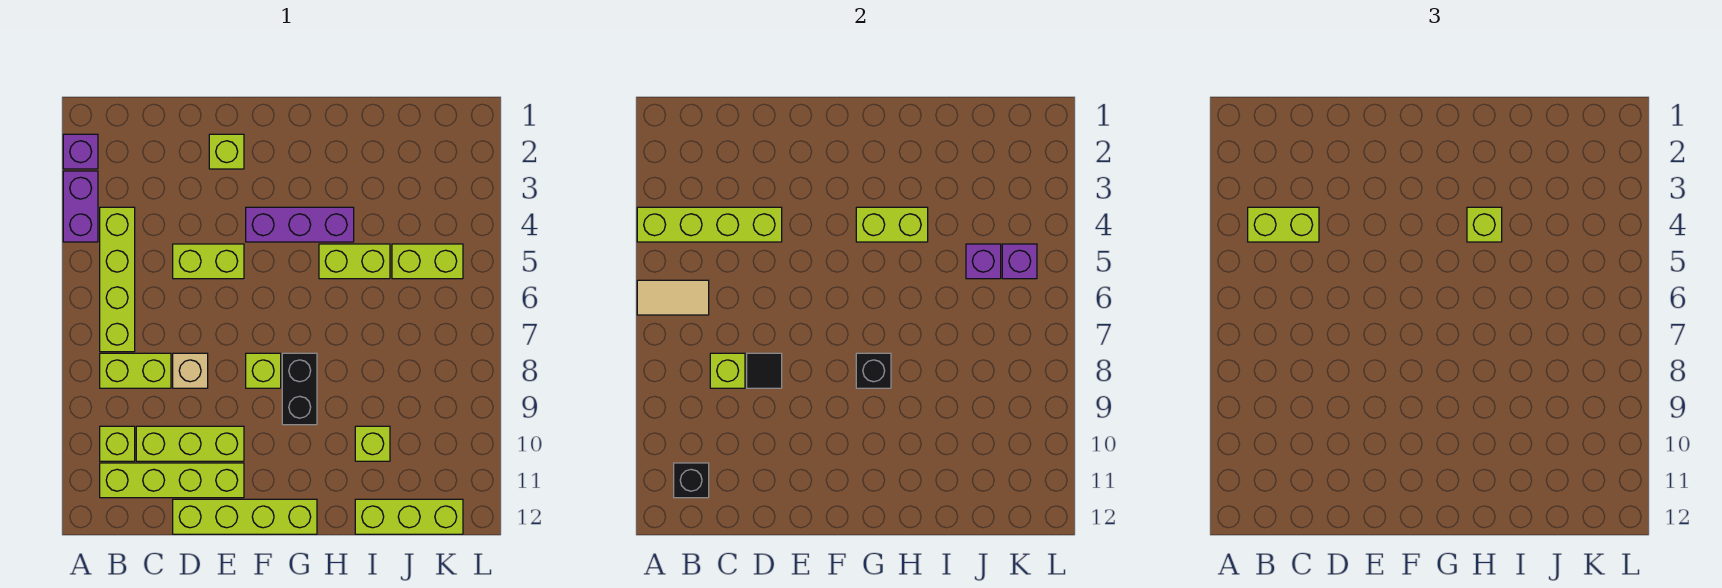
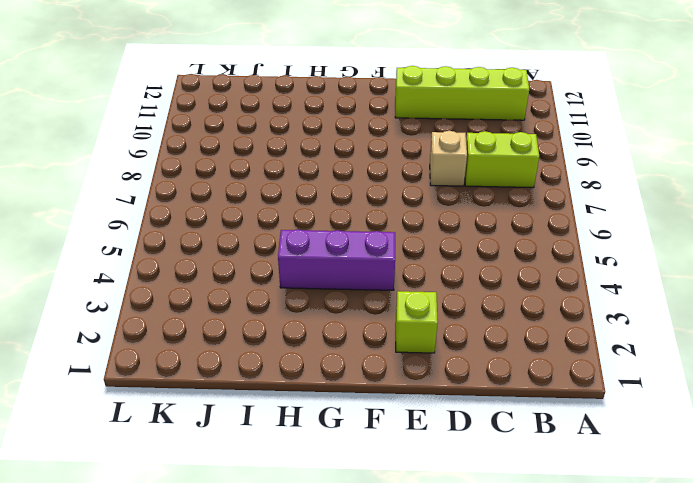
none -> purple 1x1 brick [63,134,98,169]
none -> purple 1x2 brick [63,171,98,242]
none -> lime 1x4 brick [100,207,135,352]

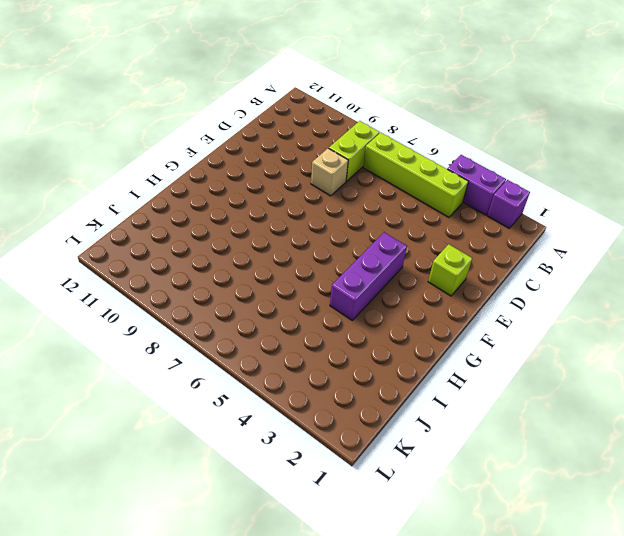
none -> lime 1x1 brick [100,426,135,461]
none -> lime 1x4 brick [100,463,244,498]
none -> lime 1x3 brick [136,426,244,461]

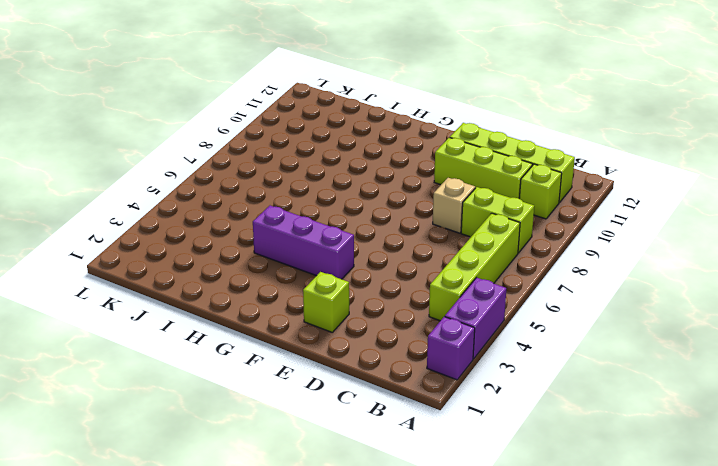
none -> lime 1x2 brick [173,244,244,279]
none -> lime 1x4 brick [173,499,317,534]
none -> lime 1x1 brick [246,353,281,388]

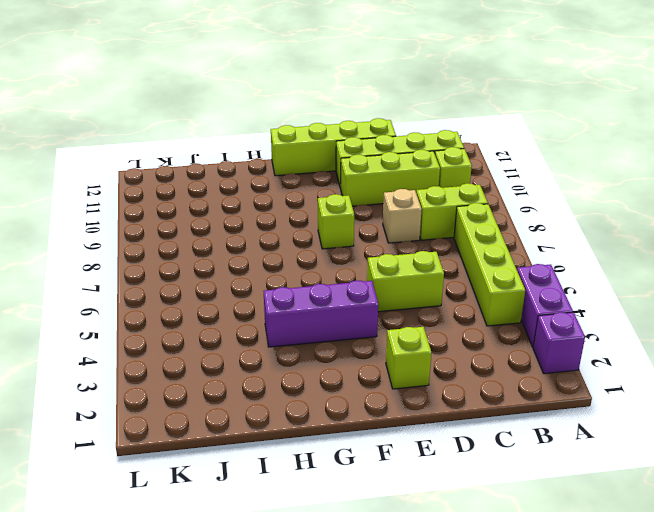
none -> black 1x2 brick [282,353,317,425]
none -> lime 1x2 brick [319,244,390,279]
none -> lime 1x1 brick [355,426,390,461]

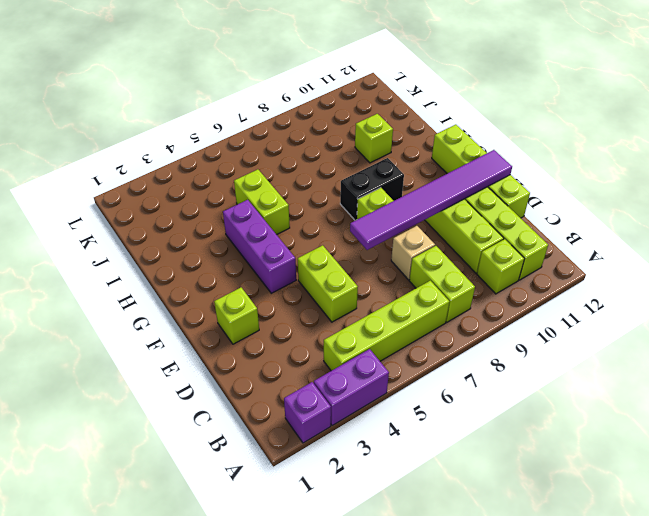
purple 1x6 tile [350,150,512,250] -> none
none -> lime 1x3 brick [355,499,463,534]
none -> lime 1x2 brick [392,244,463,279]
none -> lime 1x4 brick [637,207,782,242]

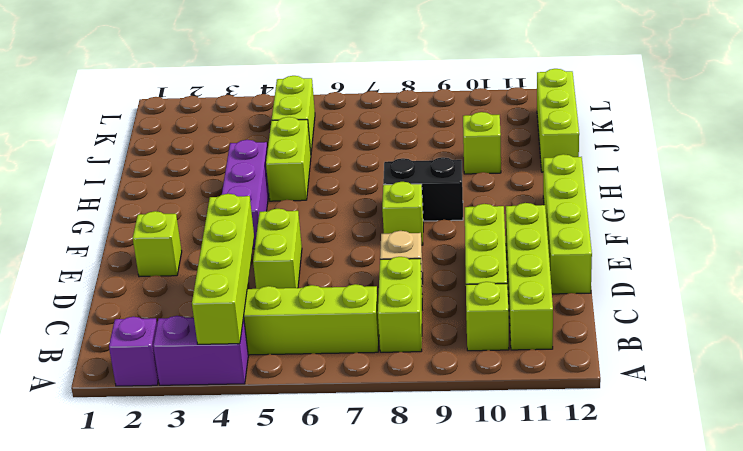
none -> tan 1x2 tile [637,280,709,315]
none -> black 1x1 brick [674,463,709,498]
none -> lime 1x1 brick [710,353,745,388]

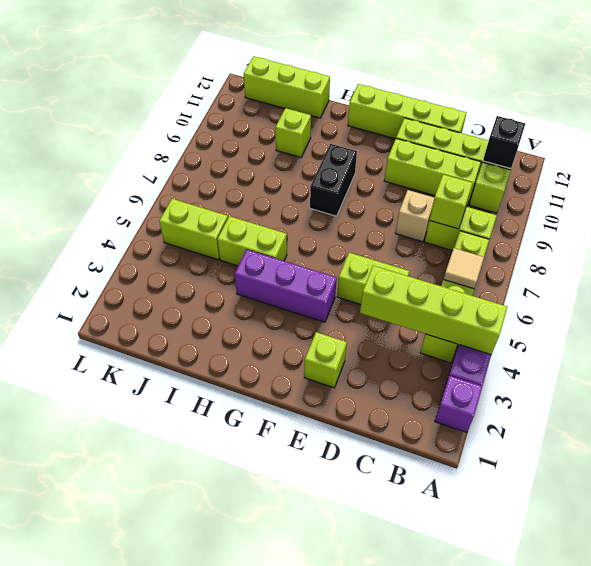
tan 1x1 tile [444,248,484,289] -> tan 1x2 tile [637,280,709,315]
none -> lime 1x1 brick [246,353,281,388]
none -> black 1x1 tile [747,353,782,388]
none -> lime 1x2 brick [856,207,928,242]

